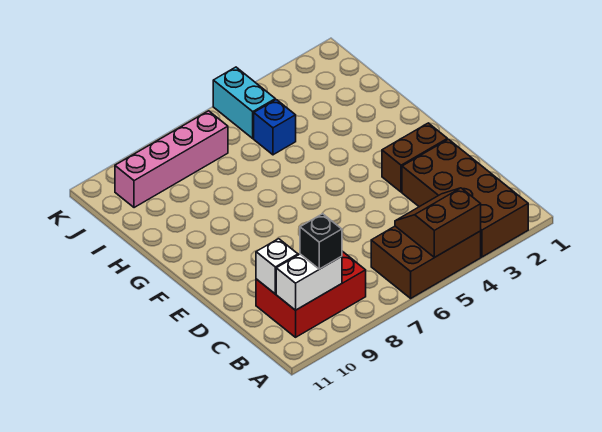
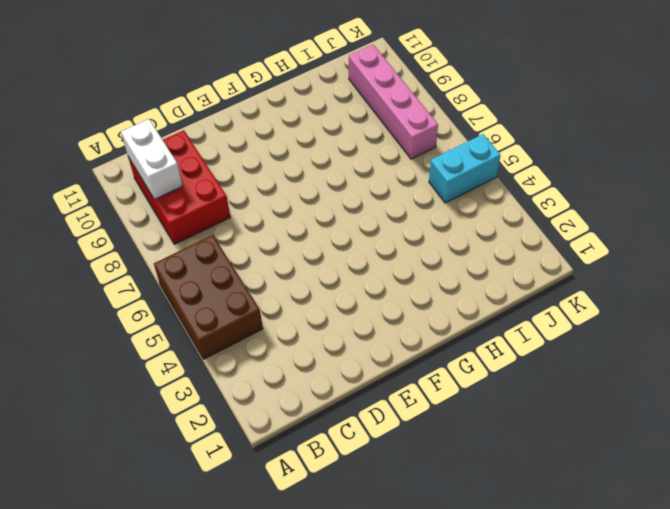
none -> brown 2x4 brick [402,139,528,257]
none -> brown 1x2 brick [382,123,447,192]

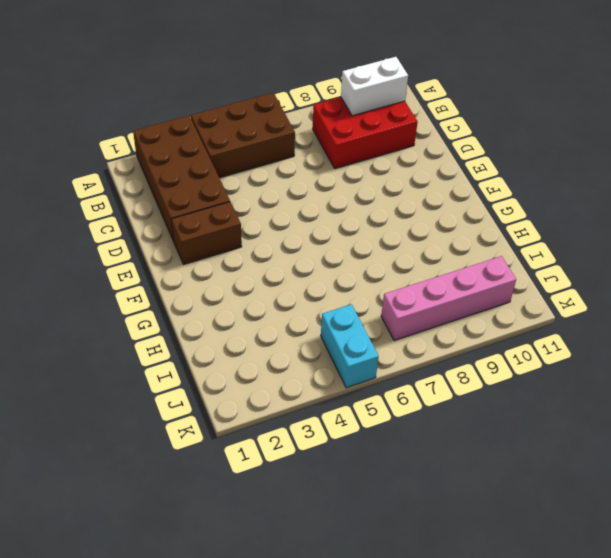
none -> blue 1x1 brick [254,100,296,155]
none -> brown 2x2 slope [395,188,481,258]

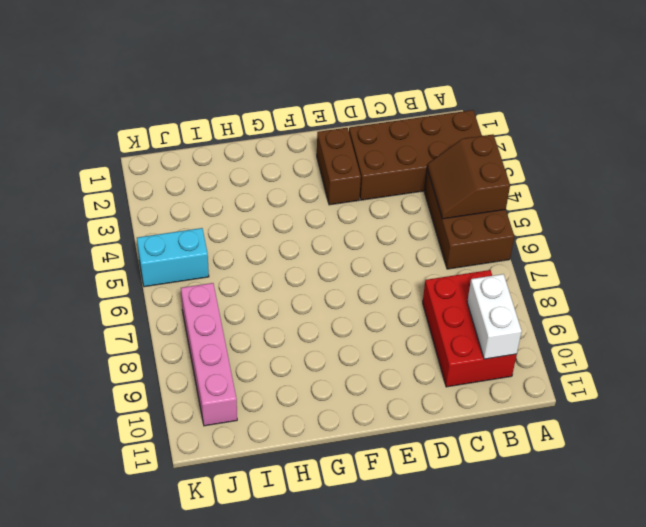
none -> blue 1x1 brick [254,100,296,155]
none -> white 1x1 brick [256,239,298,294]

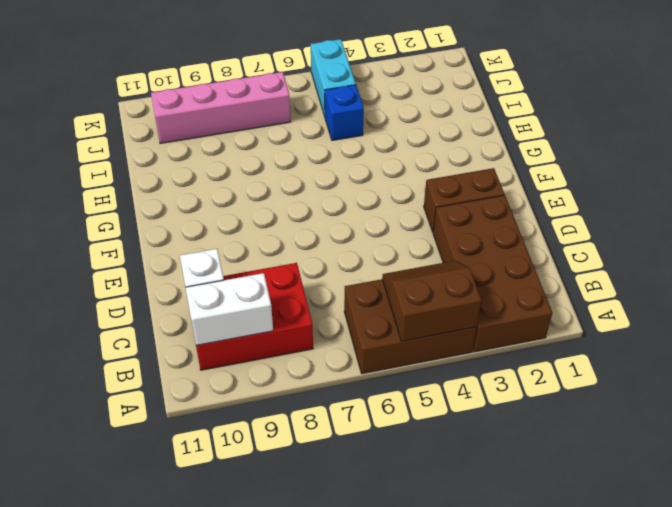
none -> black 1x1 brick [300,214,342,269]

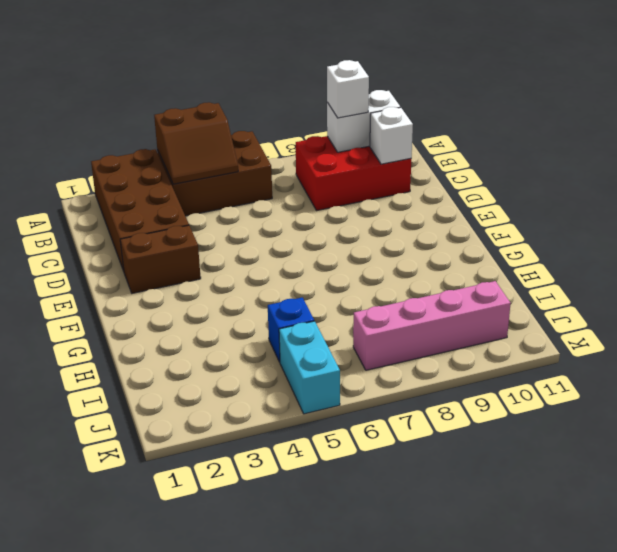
white 1x1 brick [327,60,369,118] -> black 1x1 brick [300,214,342,269]

